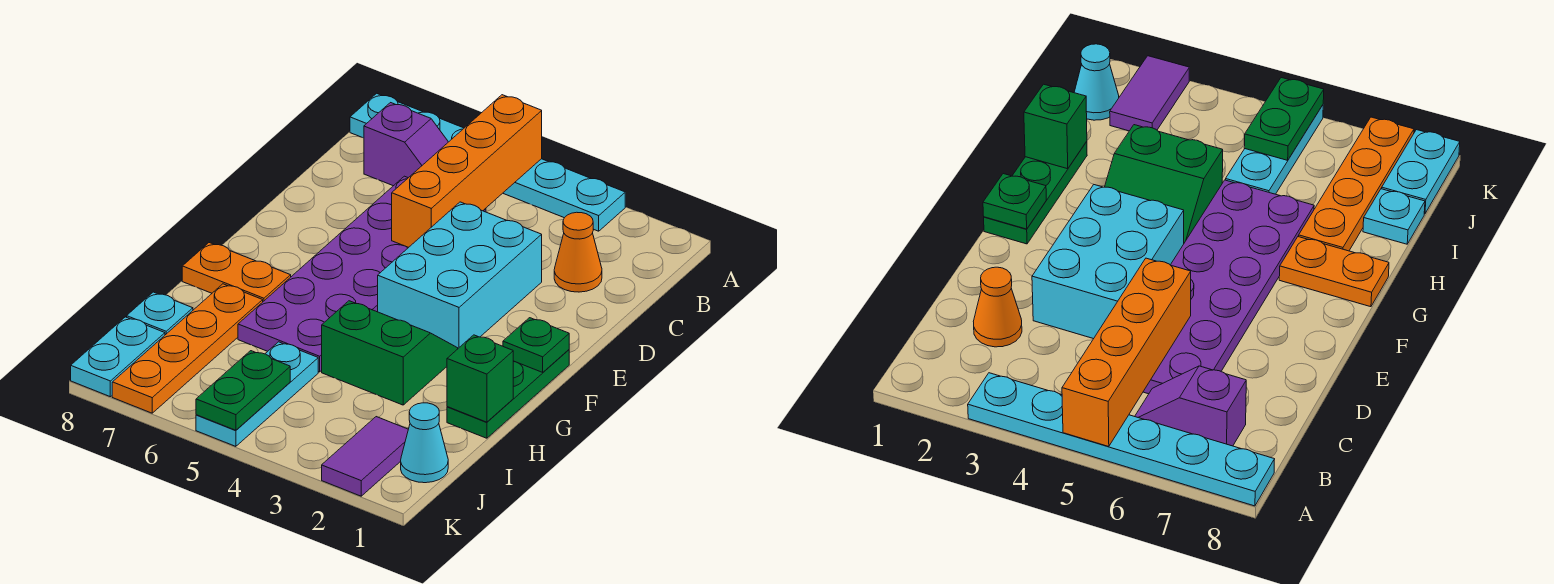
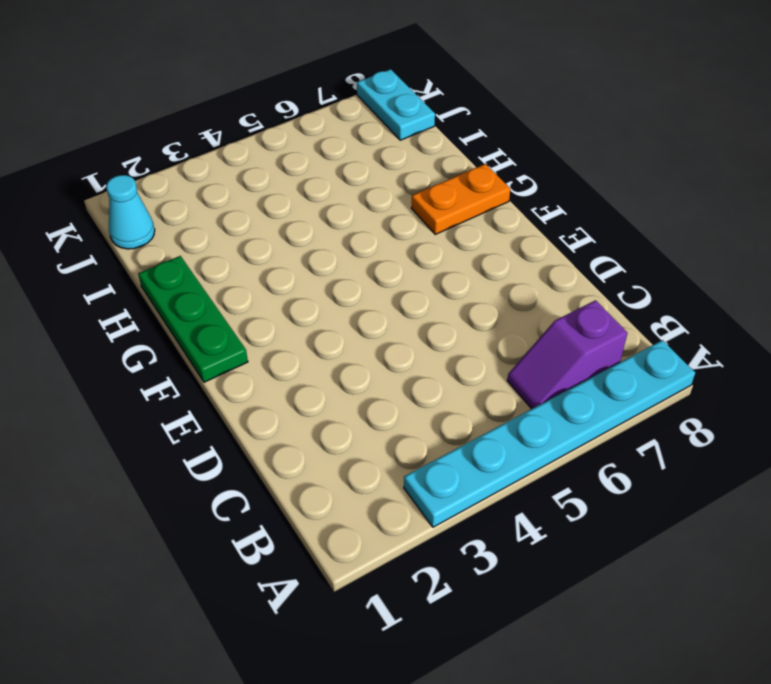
none -> orange 1x1 cone [554,212,602,292]
none -> purple 2x6 plate [238,176,486,372]
none -> cyan 2x3 brick [378,202,542,348]

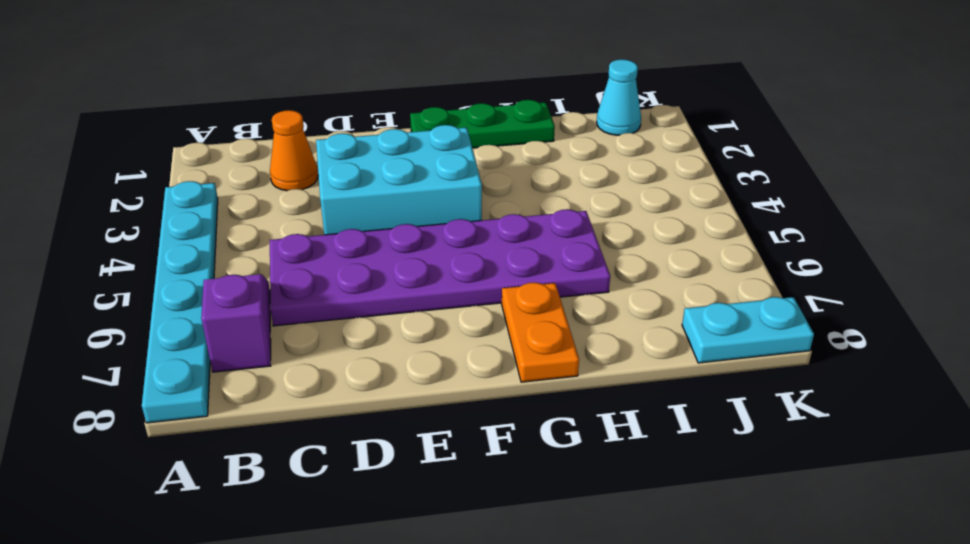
none -> green 2x2 slope [322,301,458,405]
none -> orange 1x4 plate [112,284,263,413]
none -> cyan 1x3 plate [196,342,318,446]

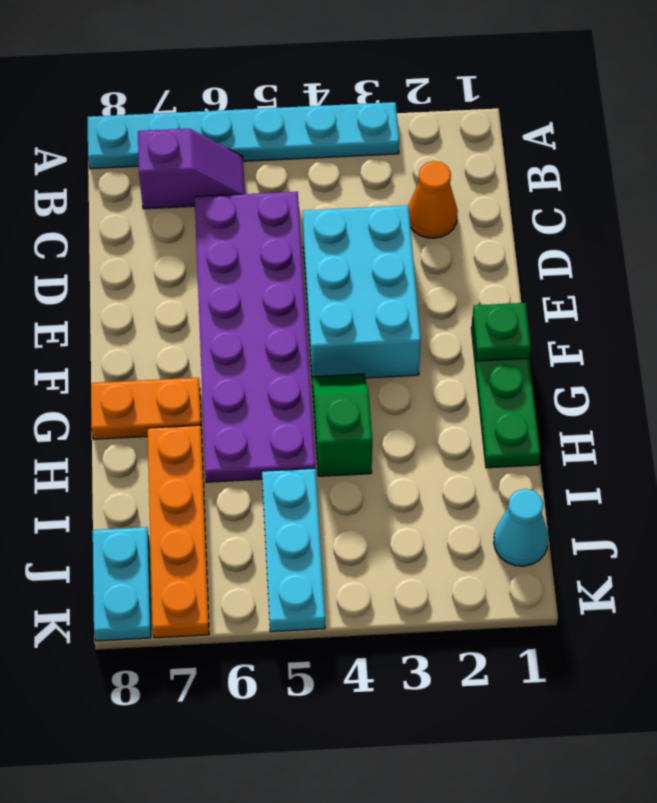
green 1x2 slope [312,374,372,476] -> green 2x2 slope [322,301,458,405]
none -> cyan 1x1 plate [127,292,193,335]
none -> purple 1x2 tile [322,417,408,496]
none -> orange 1x4 brick [392,95,542,247]

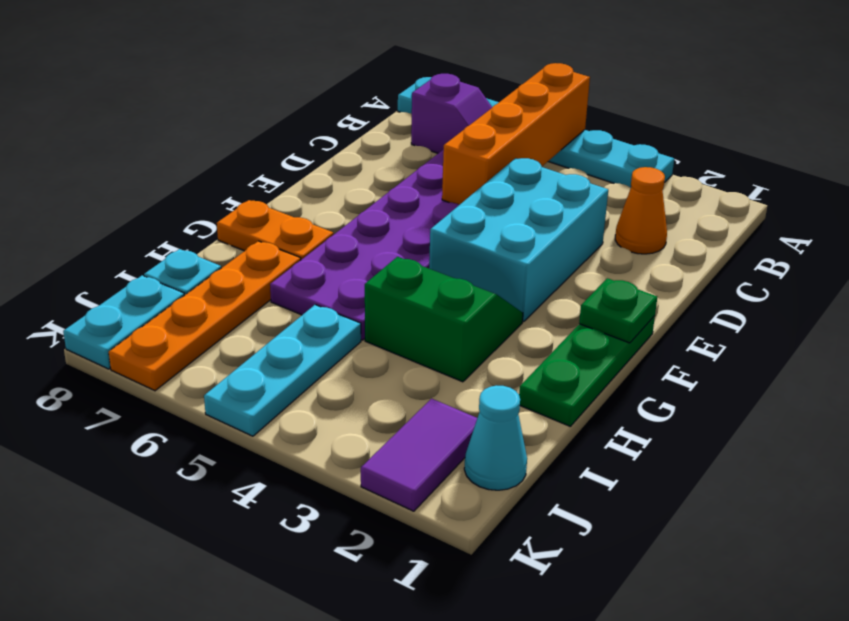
none -> green 1x1 brick [447,335,513,422]
none -> green 1x2 plate [196,351,290,430]

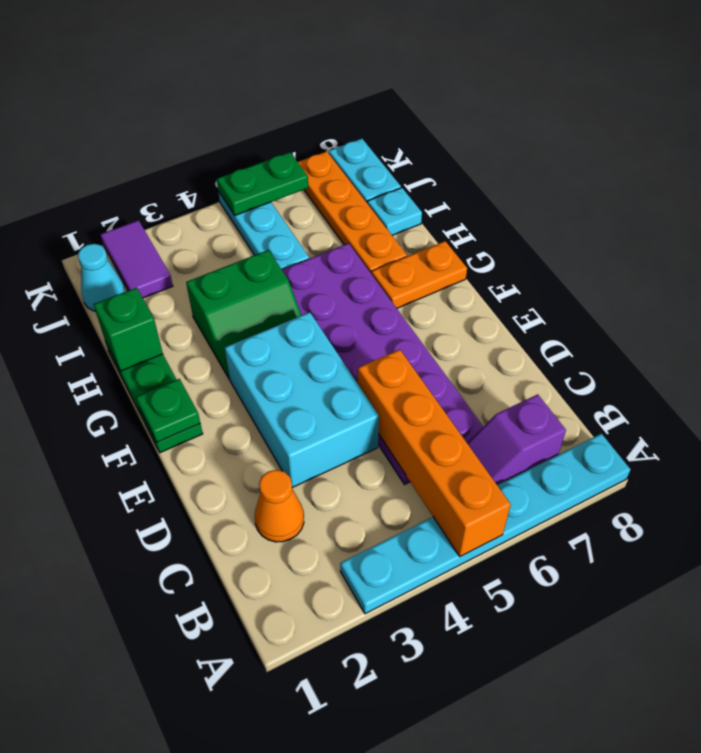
green 1x2 plate [217,152,308,215] -> green 1x2 plate turned to [196,351,290,430]

